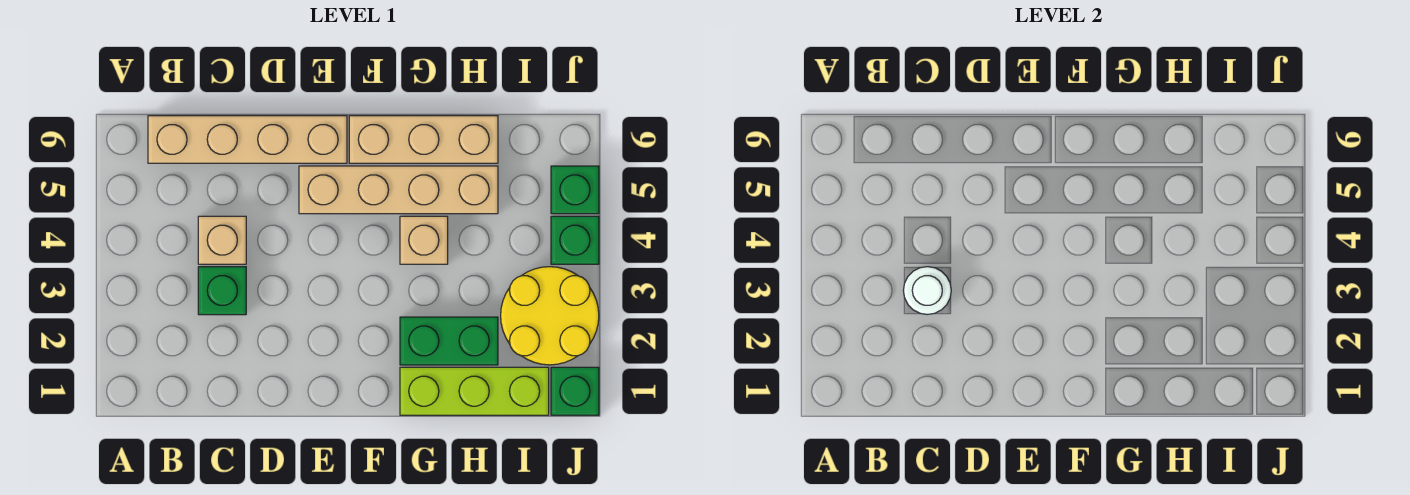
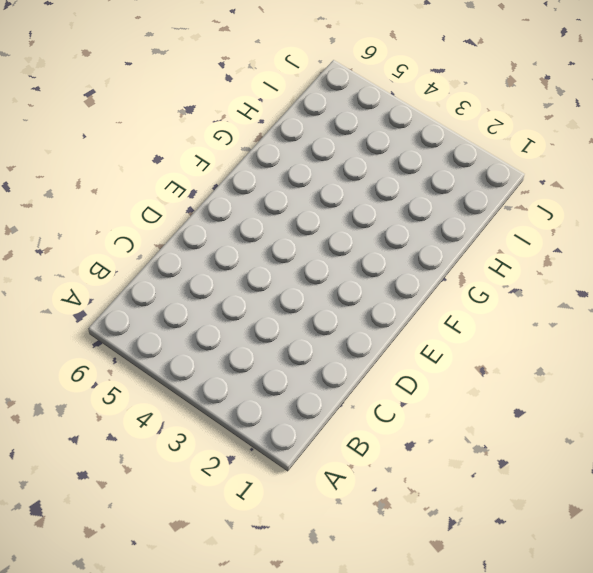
none -> tan 1x4 brick [148,116,347,163]
none -> green 1x1 brick [198,267,246,315]
none -> tan 1x1 brick [198,216,246,264]

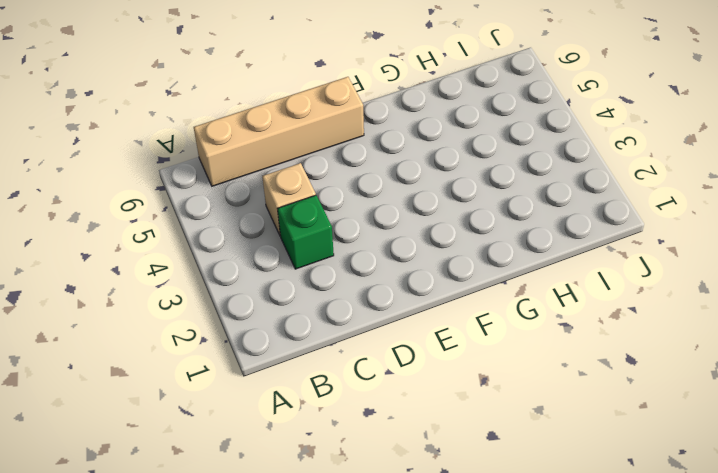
none -> tan 1x4 brick [299,166,498,214]
none -> tan 1x3 brick [349,116,498,163]
none -> lime 1x3 brick [400,367,549,415]

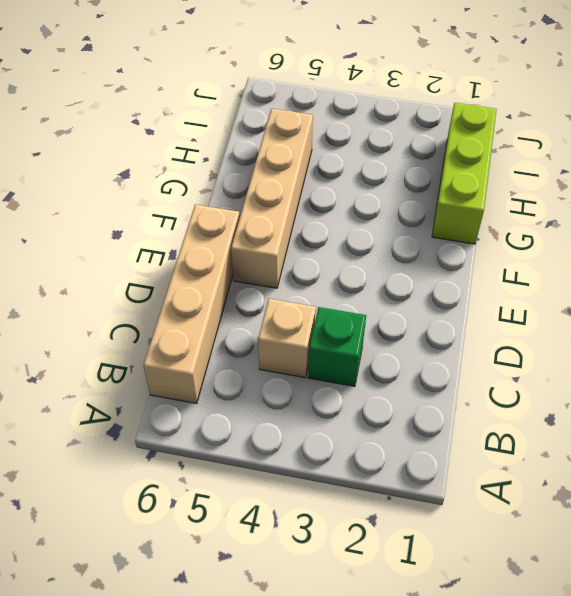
none -> tan 1x3 brick [349,116,498,163]
none -> green 1x2 brick [400,317,498,365]
none -> tan 1x1 brick [400,216,448,264]

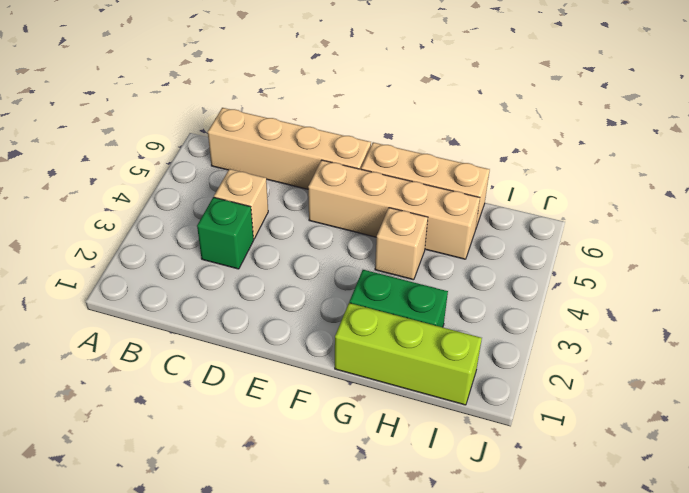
none -> yellow 2x2 round brick [501,267,599,365]
none -> green 1x1 brick [551,367,599,415]
none -> green 1x1 brick [551,216,599,264]

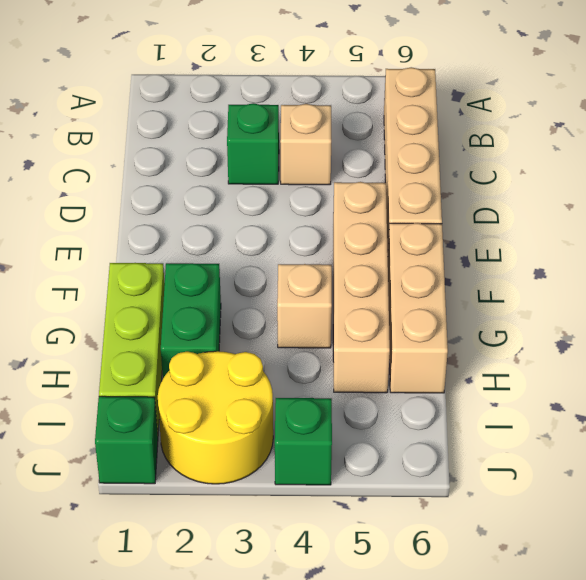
none -> green 1x1 brick [551,166,599,214]
none -> white 1x1 round brick [903,267,951,315]

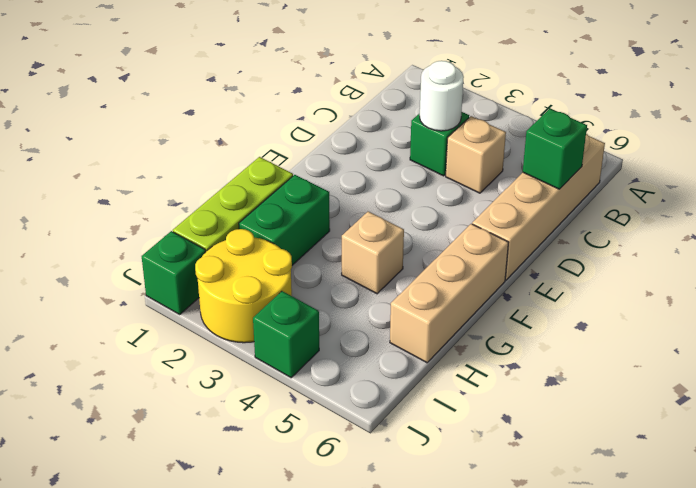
green 1x1 brick [523,109,587,189] -> green 1x1 brick moved to [551,166,599,214]
none -> tan 1x4 brick [299,166,498,214]

